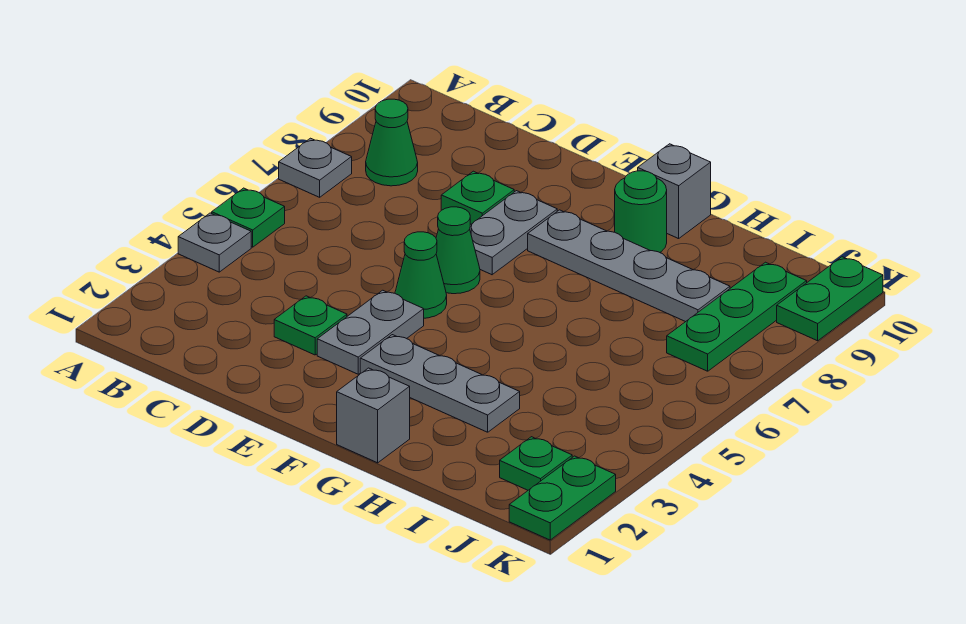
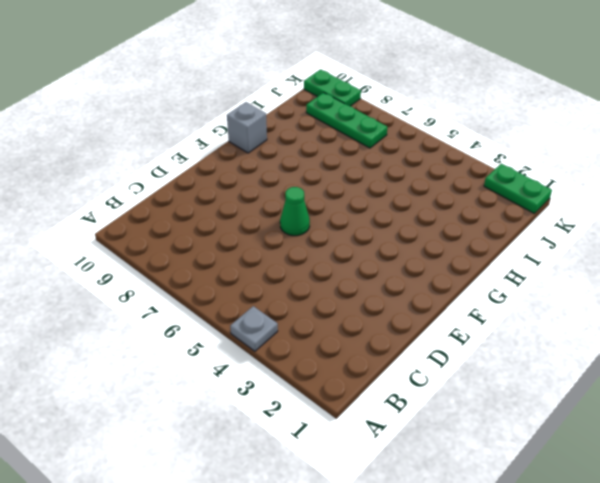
none -> green 1x1 plate [212,188,285,247]
none -> grey 1x1 plate [279,138,352,197]
none -> green 1x1 cone [366,99,418,186]

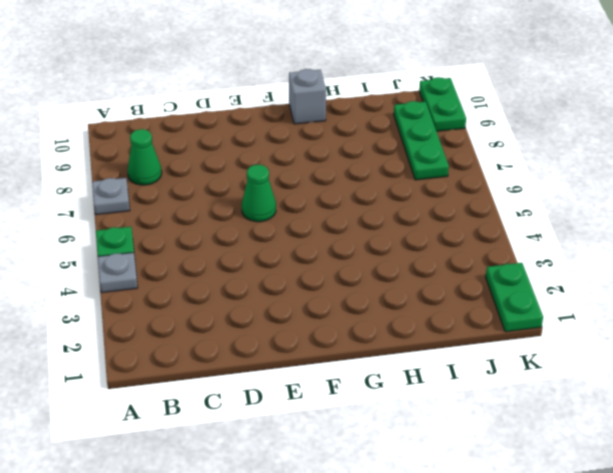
none -> green 1x1 plate [274,296,347,355]
none -> green 1x1 plate [441,171,514,225]
none -> grey 1x2 plate [317,290,424,374]

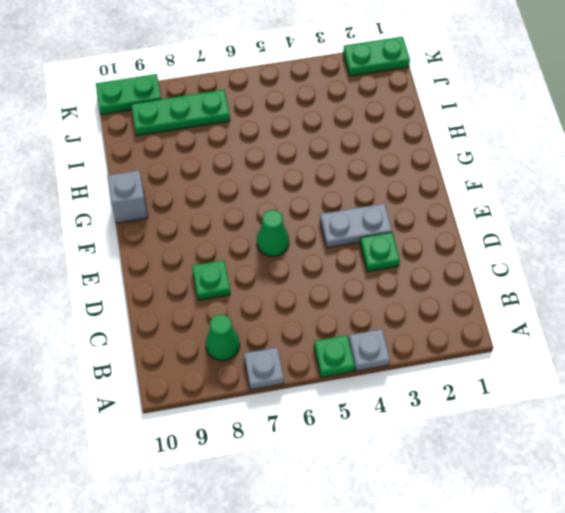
none -> green 1x1 cone [395,232,447,318]
none -> grey 1x2 plate [470,191,557,275]
none -> grey 1x3 plate [360,335,520,432]

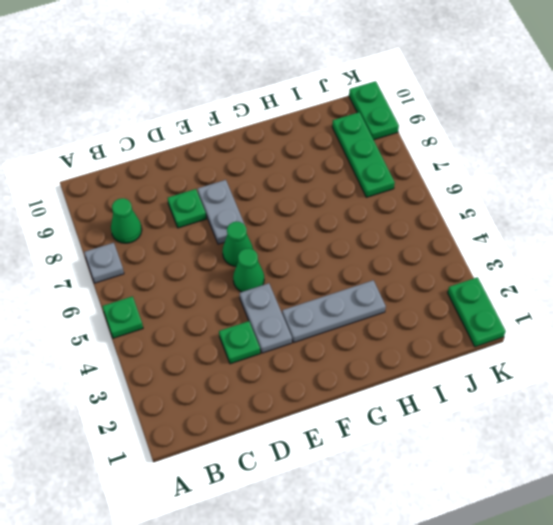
none -> grey 1x1 plate [178,213,251,272]
none -> grey 1x4 plate [528,210,730,322]
none -> grey 1x1 brick [337,368,410,463]

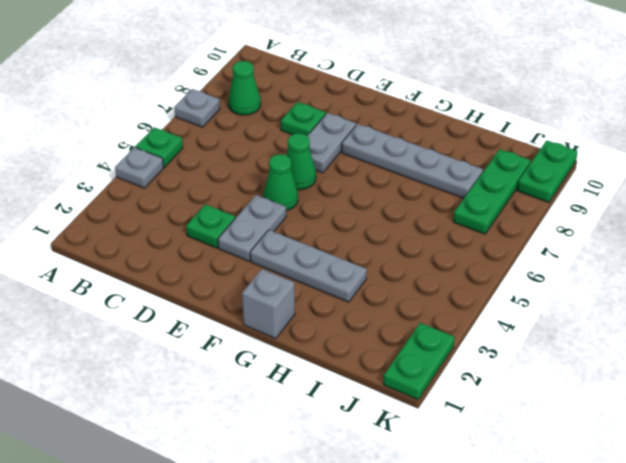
none -> green 1x1 round brick [615,171,667,252]
none -> grey 1x1 brick [638,144,711,239]
none -> green 1x1 plate [500,437,572,490]

